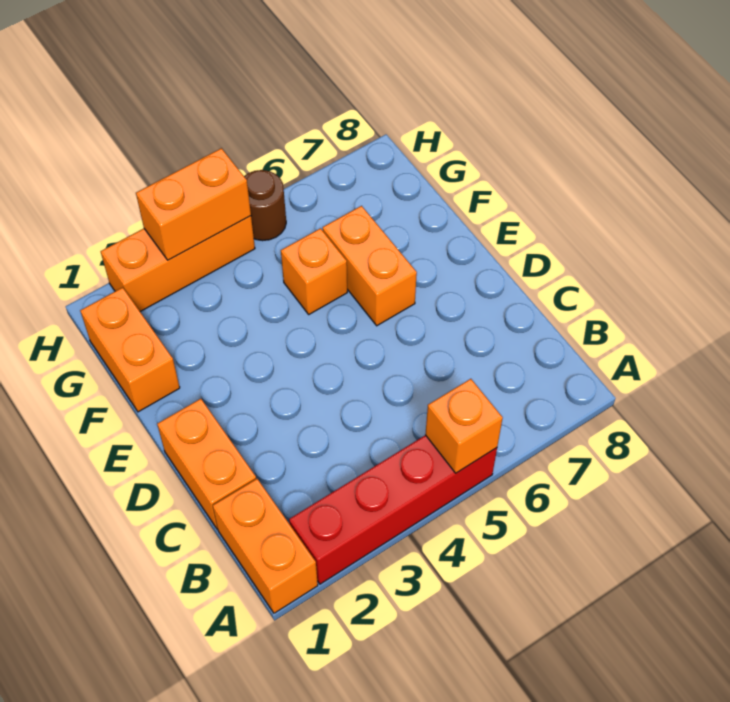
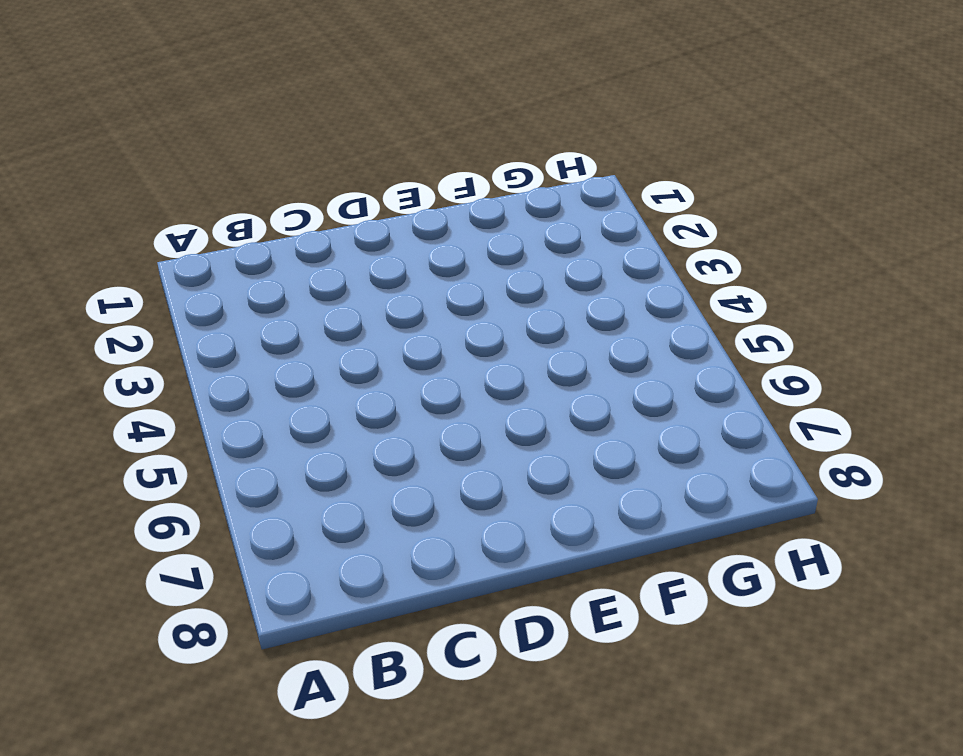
none -> orange 1x2 brick [213,479,318,613]
none -> red 1x4 brick [289,435,497,584]

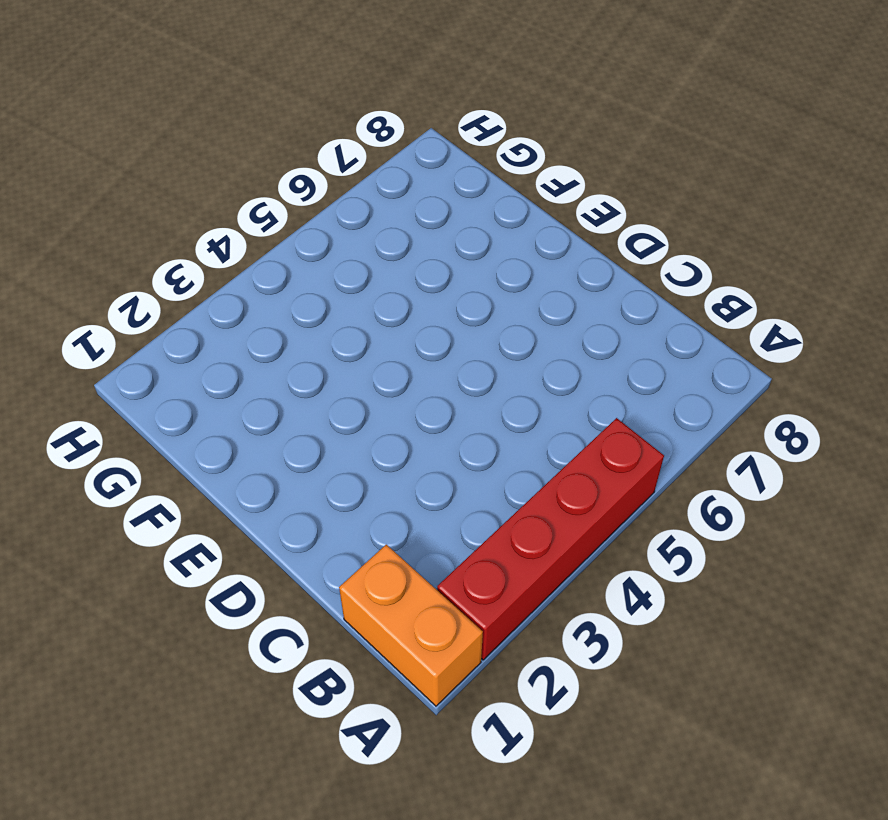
none -> orange 1x2 brick [157,399,256,529]
none -> orange 1x2 brick [323,206,417,326]

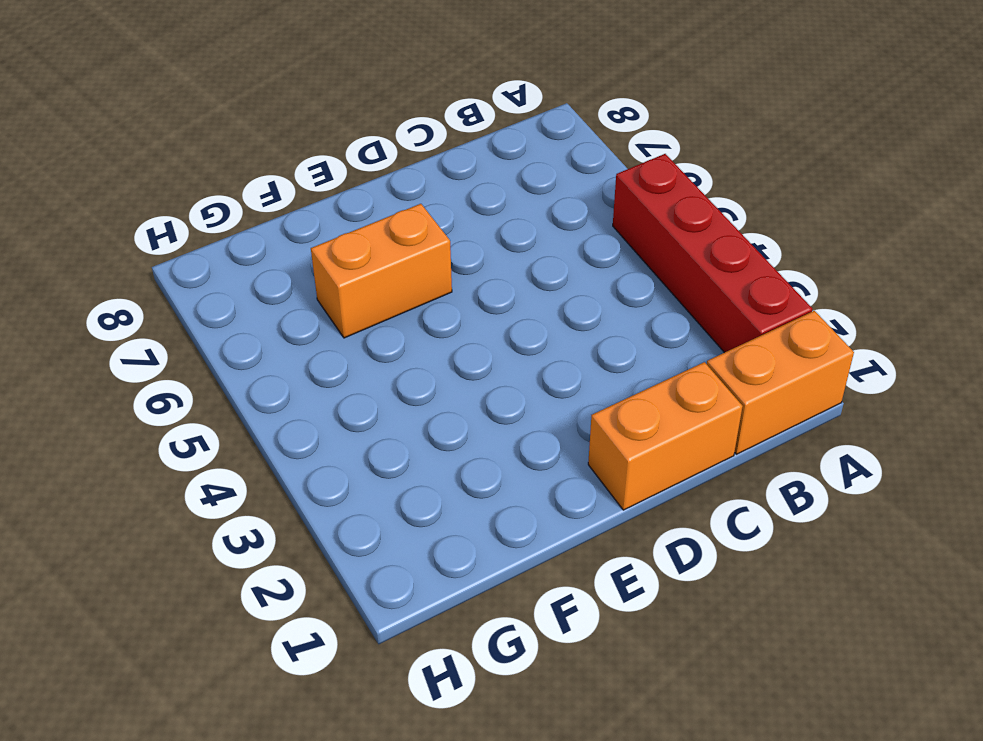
none -> orange 1x2 brick [80,287,180,412]
none -> orange 1x1 brick [281,228,347,314]

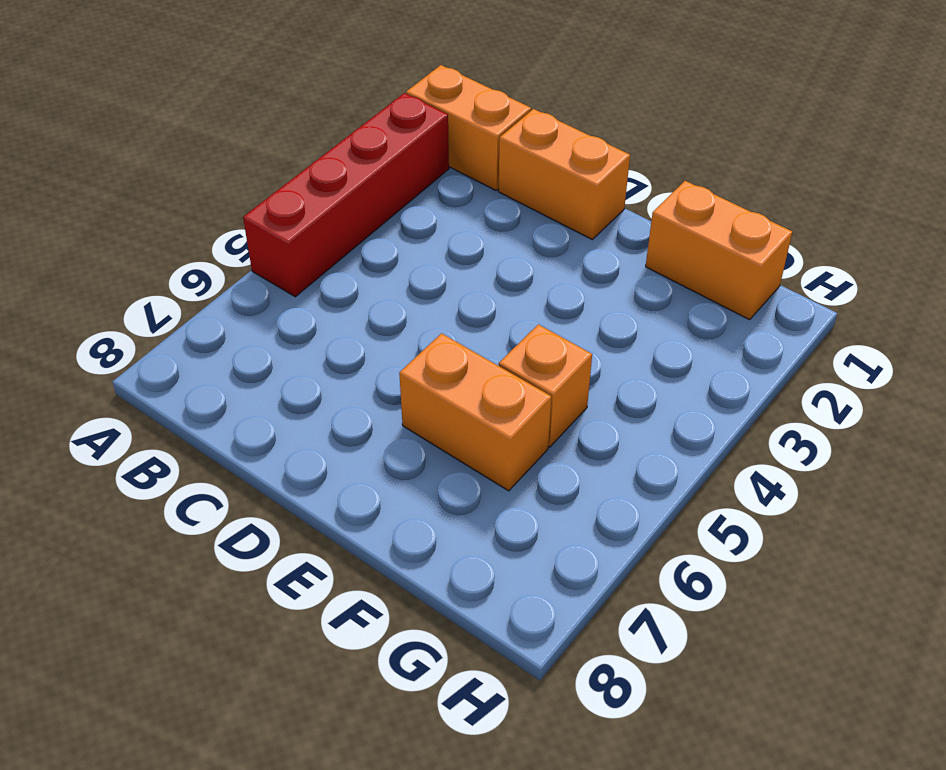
none -> orange 1x3 brick [101,216,255,312]
none -> brown 1x1 round brick [244,170,286,241]

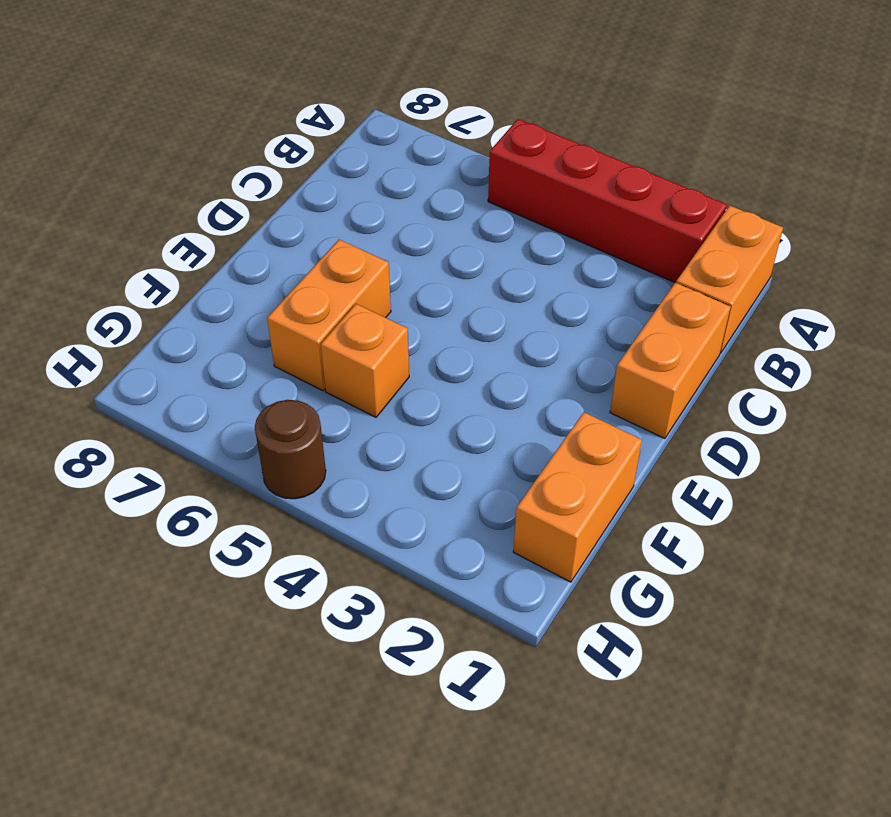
none -> orange 1x3 brick [101,216,255,312]
none -> orange 1x1 brick [425,379,503,473]

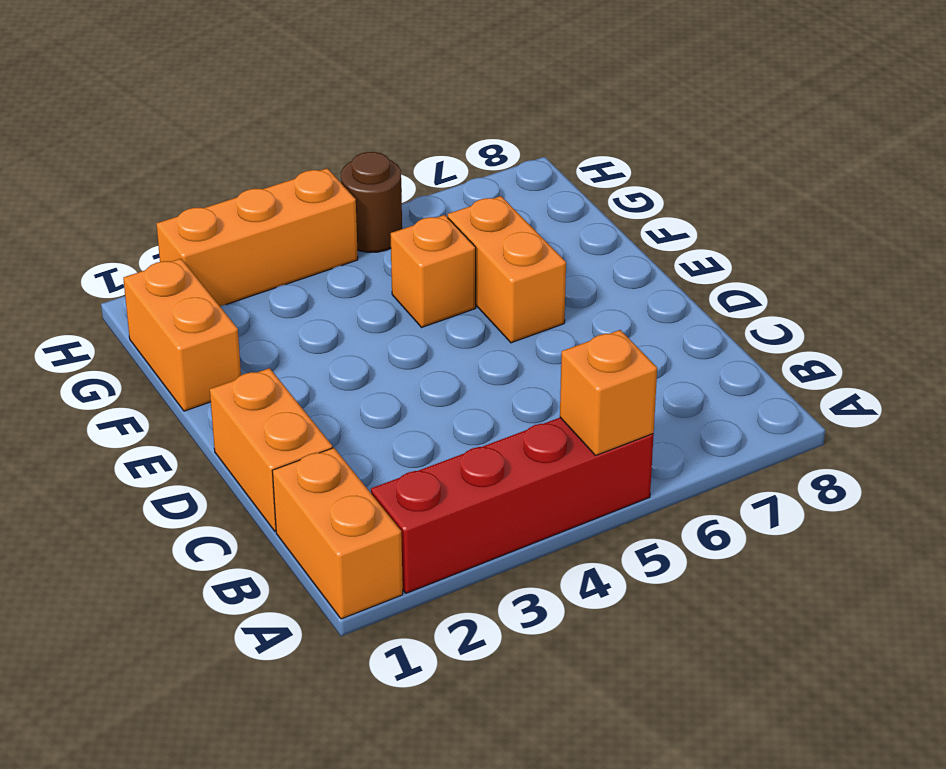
none -> orange 1x2 brick [136,148,251,260]

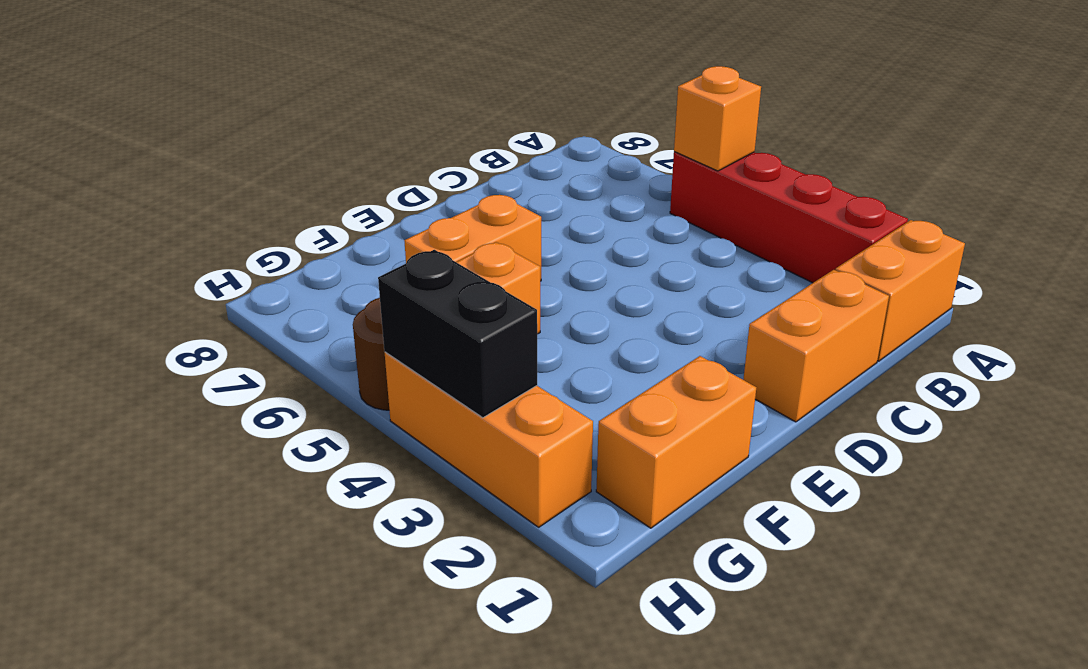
black 1x2 brick [378,250,537,418] -> orange 1x2 brick [136,148,251,260]

